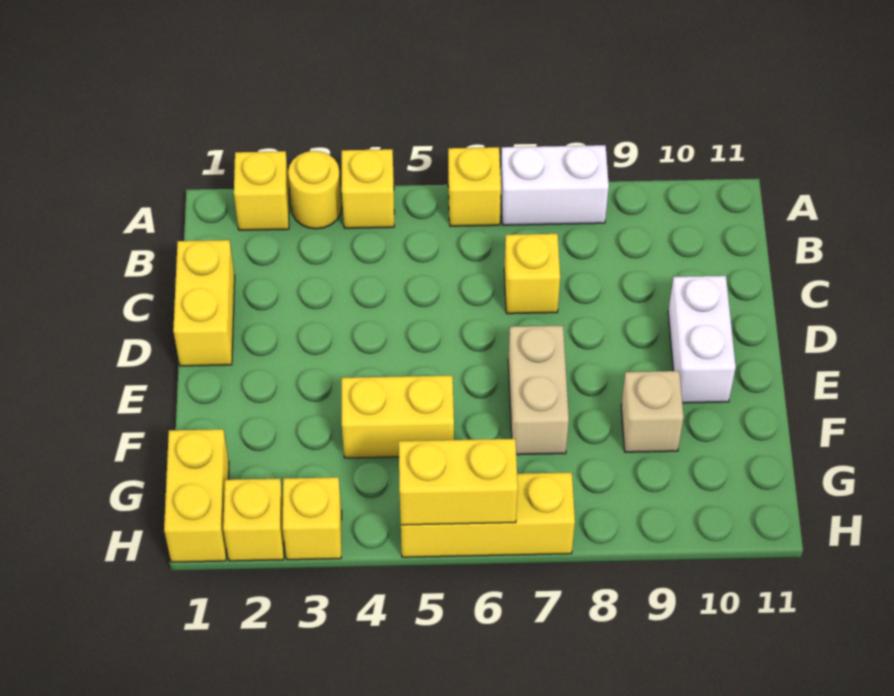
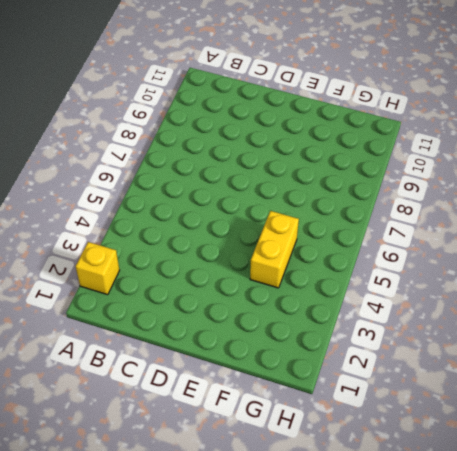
none -> yellow 1x1 round brick [288,151,342,229]
none -> yellow 1x1 brick [342,149,394,228]
none -> yellow 1x1 brick [448,147,501,226]

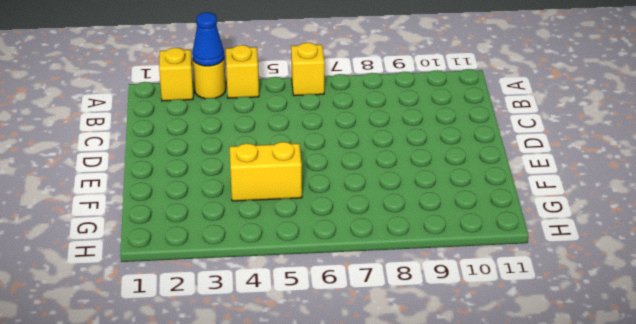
blue 1x1 cone [192,12,224,66] -> none
none -> white 1x2 brick [501,145,609,225]
none -> yellow 1x2 brick [173,240,235,366]
none -> yellow 1x1 brick [504,234,560,314]

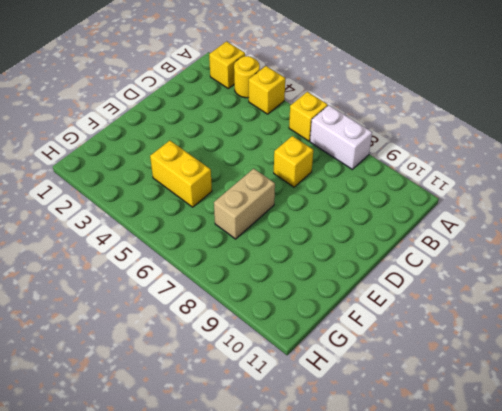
none -> yellow 1x2 brick [173,240,235,366]
none -> white 1x2 brick [668,276,736,403]
none -> tan 1x1 brick [621,371,684,452]

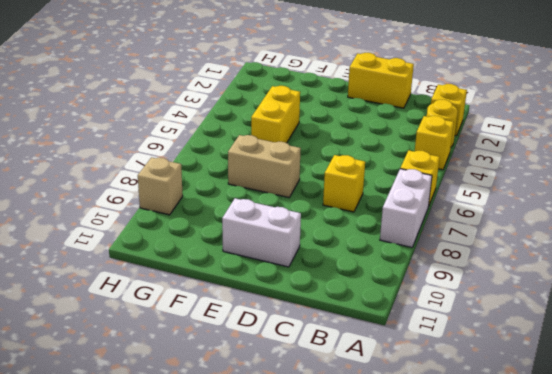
tan 1x1 brick [138,157,183,215] -> tan 1x1 brick moved to [621,371,684,452]
none -> yellow 1x2 brick [164,429,229,562]
none -> yellow 1x1 brick [223,479,284,561]
none -> yellow 1x1 brick [282,477,342,560]

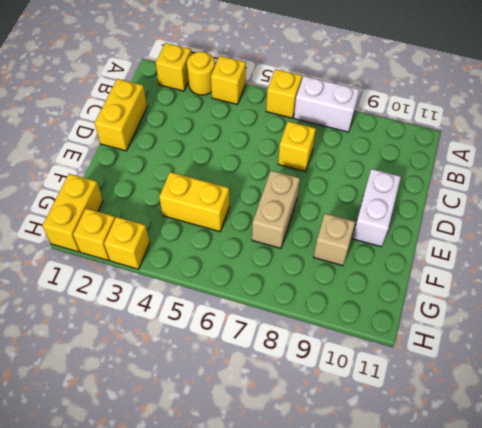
none -> yellow 1x3 brick [401,473,575,557]
none -> yellow 1x2 brick [399,439,518,525]

